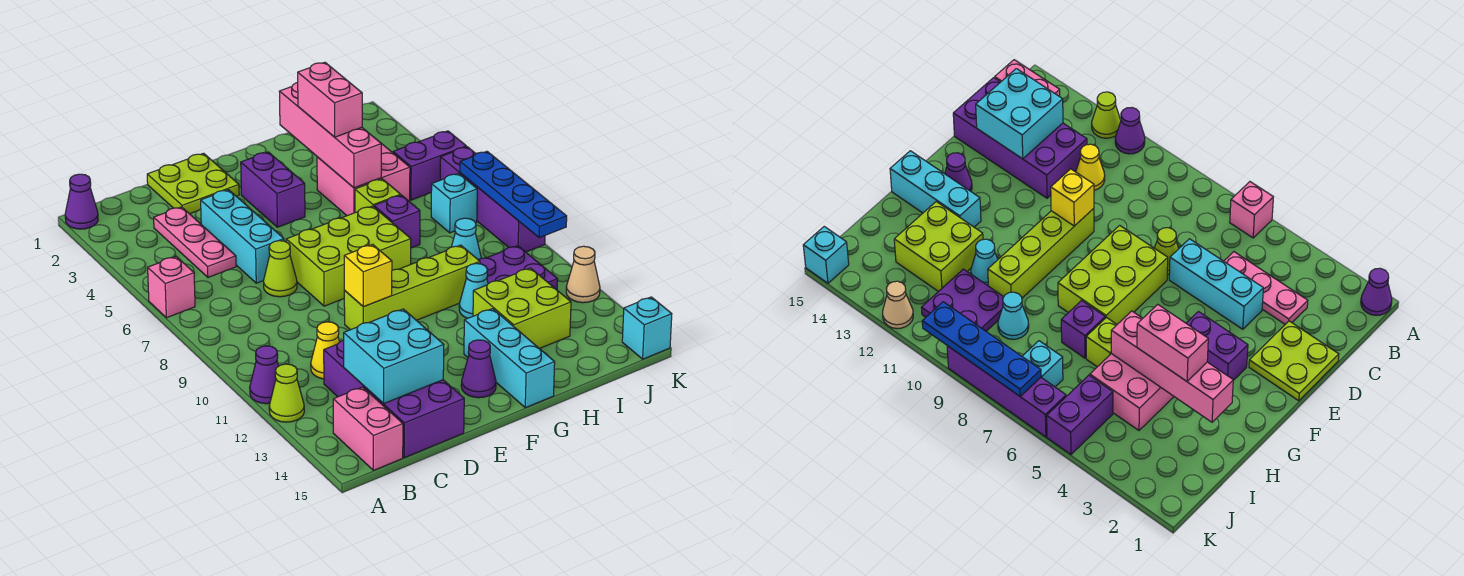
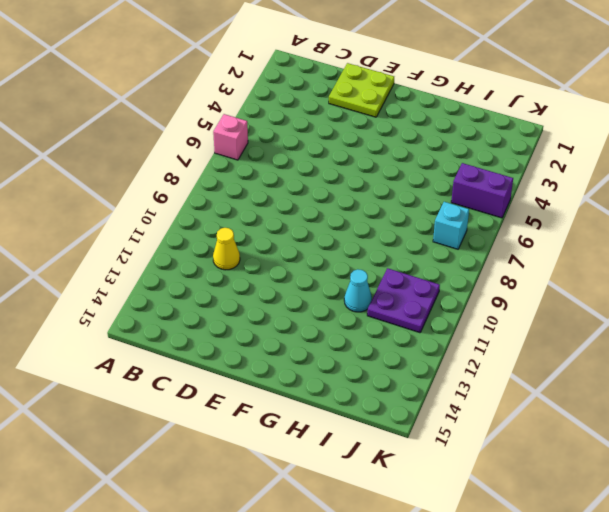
none -> purple 1x1 cone [65,174,98,229]
none -> purple 1x1 cone [250,346,279,404]
none -> lime 1x1 cone [269,364,304,422]
none -> pink 1x2 brick [333,387,403,470]

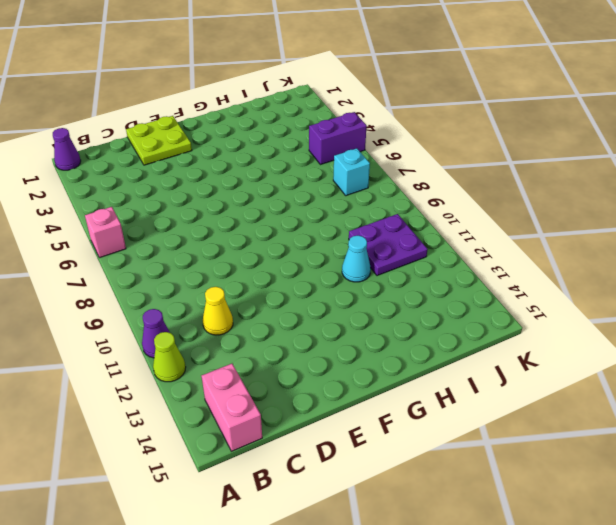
none -> pink 1x3 plate [154,207,236,277]
none -> purple 2x4 brick [324,341,464,458]
none -> cyan 1x3 brick [201,190,284,283]
none -> lime 1x1 cone [264,241,297,297]

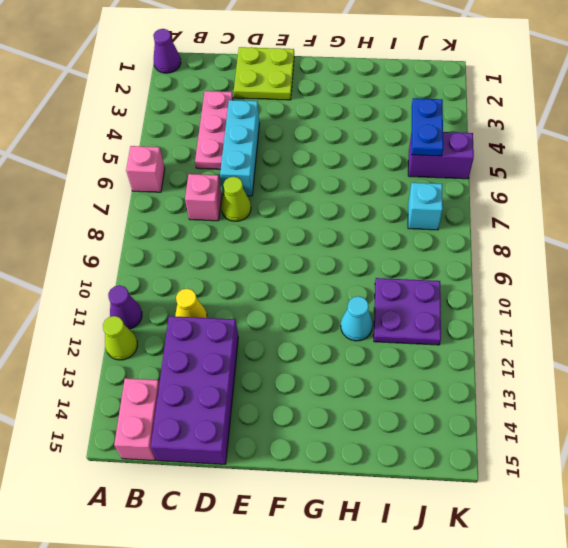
pink 1x1 brick [185,174,222,221] -> none
blue 1x2 plate [412,98,443,156] -> none
none -> lime 2x3 brick [286,206,411,306]
none -> lime 1x4 brick [344,245,480,330]
none -> purple 1x2 brick [241,152,305,227]
none -> purple 1x1 cone [461,340,496,398]

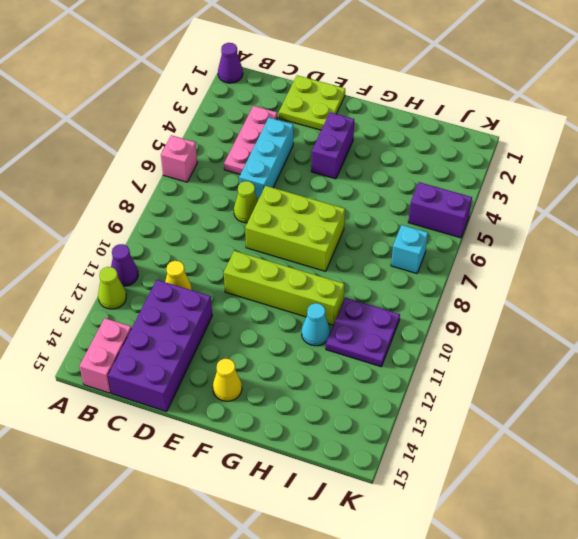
yellow 1x1 cone [213,359,242,401] -> purple 1x1 cone [461,340,496,398]
none -> cyan 1x3 brick [464,309,555,408]
none -> pink 2x2 brick [317,144,410,216]
none -> lime 1x1 brick [355,179,401,213]
none -> purple 1x1 brick [374,195,420,248]

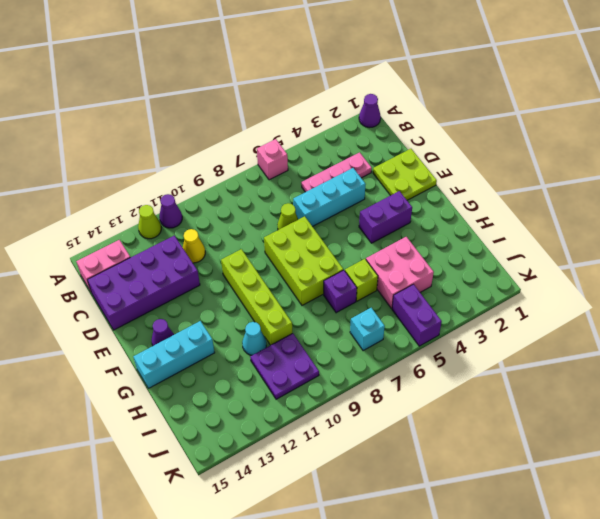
none -> lime 2x2 brick [473,268,571,349]
none -> cyan 1x1 cone [452,218,481,260]
none -> purple 1x4 brick [440,147,545,252]
none -> tan 1x1 cone [566,246,600,303]

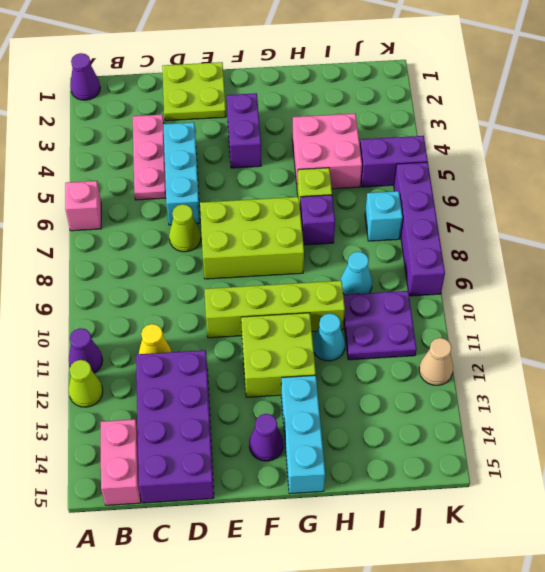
lime 2x2 brick [241,313,316,397] -> lime 2x2 brick moved to [473,268,571,349]
none -> cyan 1x1 brick [622,297,672,359]
none -> cyan 2x2 brick [344,309,444,404]
none -> yellow 1x1 brick [344,245,392,307]
none -> pink 1x4 brick [279,83,381,188]

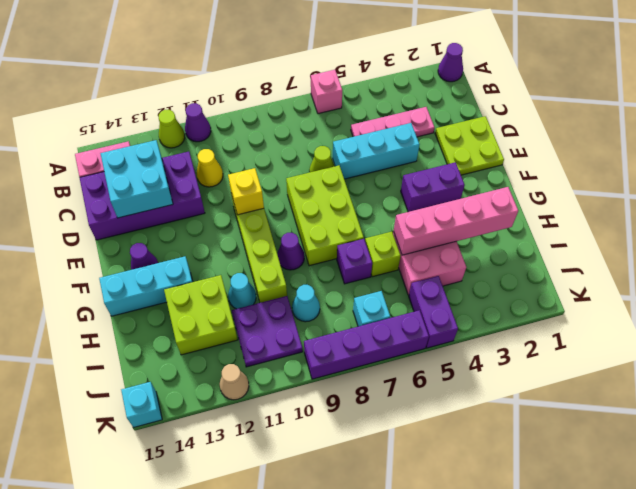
purple 1x1 cone [277,233,304,270] -> none
none -> blue 1x4 plate [460,151,567,238]
none -> pink 1x2 brick [298,62,362,137]

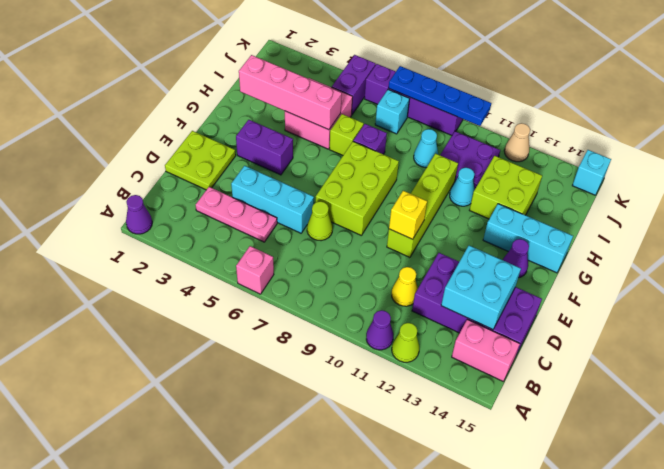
none -> pink 1x2 brick [298,62,362,137]

